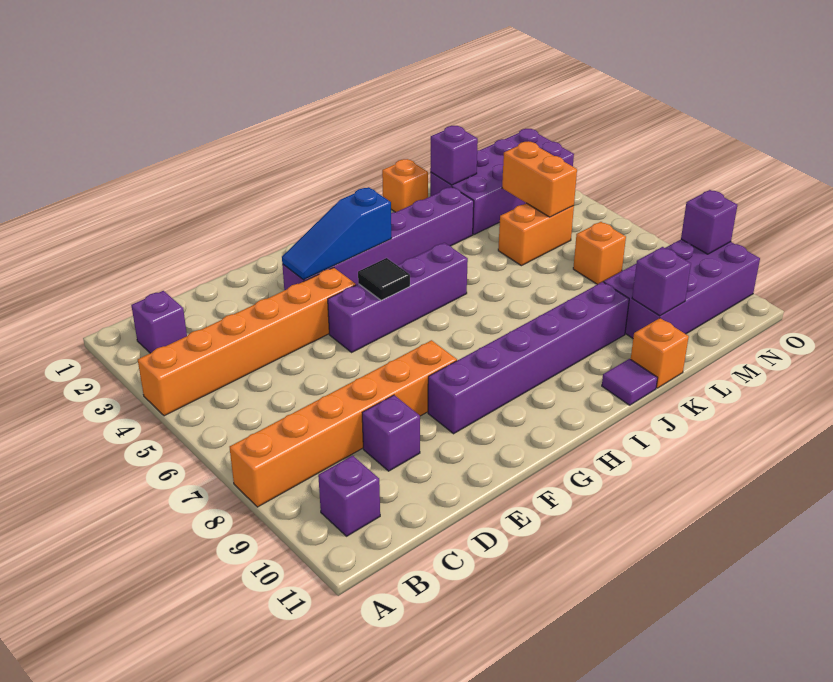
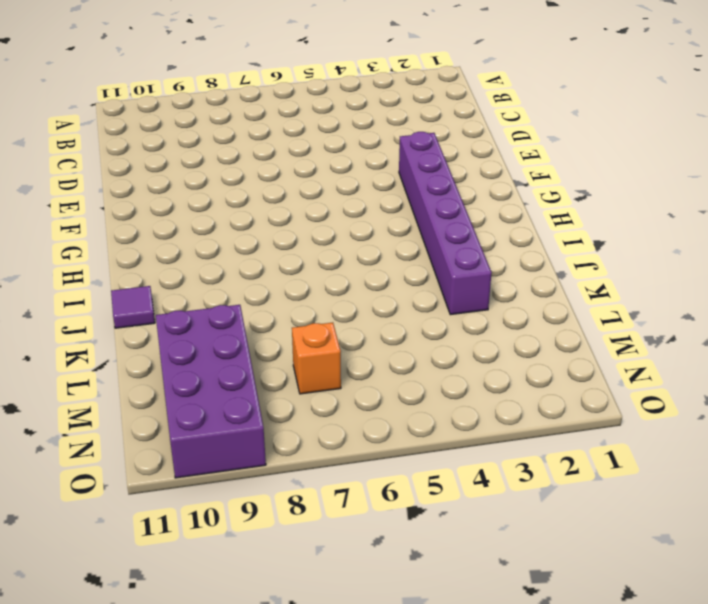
none -> orange 1x6 brick [138,268,356,416]
none -> orange 1x6 brick [230,340,457,507]
none -> purple 1x1 brick [131,291,187,353]

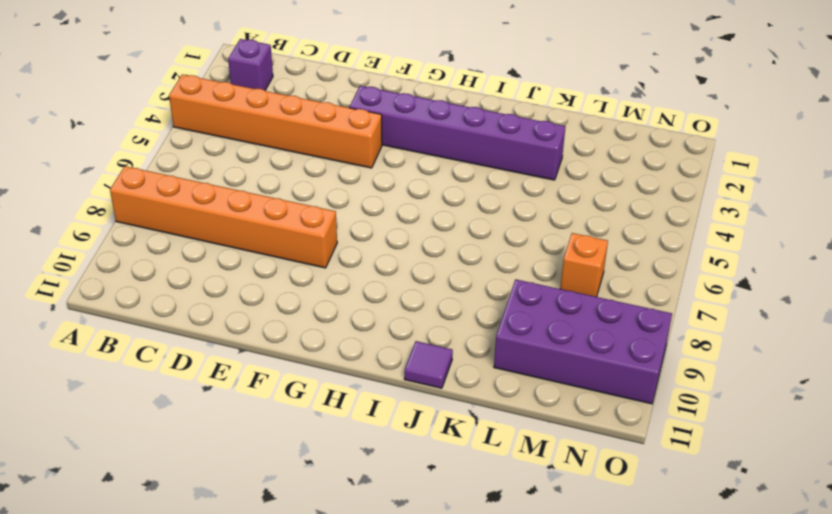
none -> purple 1x1 brick [318,456,380,536]
none -> purple 1x1 brick [362,395,420,471]
none -> purple 1x4 brick [328,243,468,352]

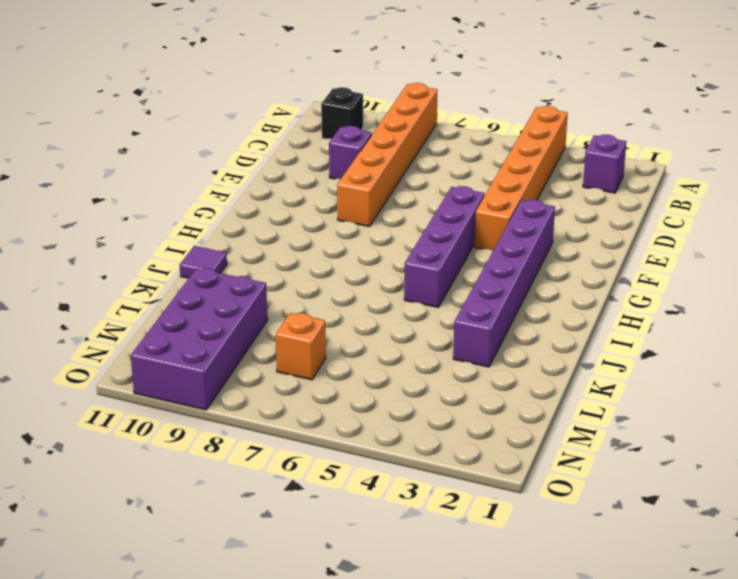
black 1x1 brick [321,87,363,139] -> purple 1x1 brick [318,456,380,536]
none -> purple 1x6 brick [428,282,629,434]
none -> orange 1x1 brick [382,159,428,212]
none -> orange 1x1 brick [631,318,689,388]

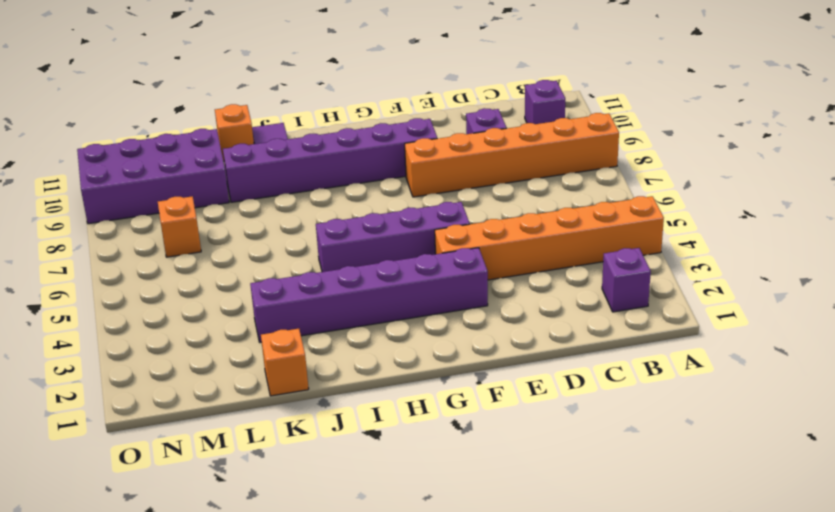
none -> purple 2x4 brick [430,129,574,235]
none -> orange 1x2 brick [498,203,574,266]
none -> blue 1x3 slope [282,187,391,280]

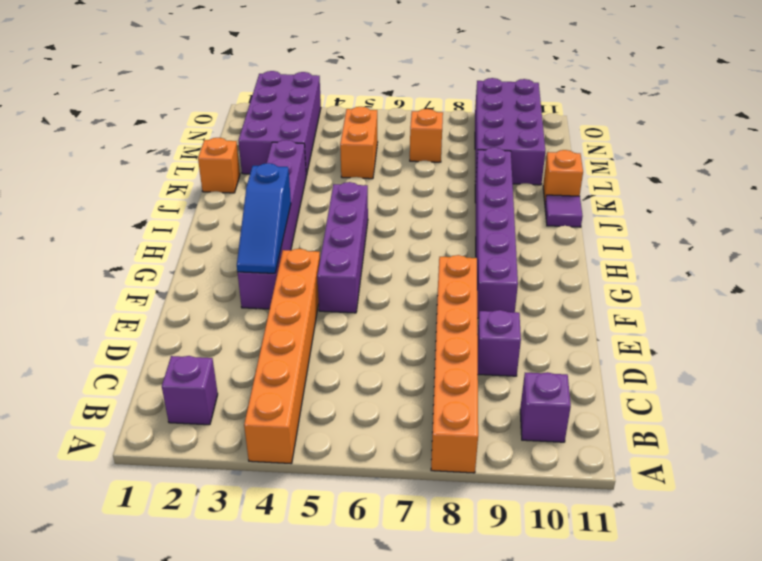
none -> black 1x1 tile [358,258,410,300]
none -> purple 1x1 brick [430,126,478,185]
none -> purple 1x1 brick [632,247,691,316]

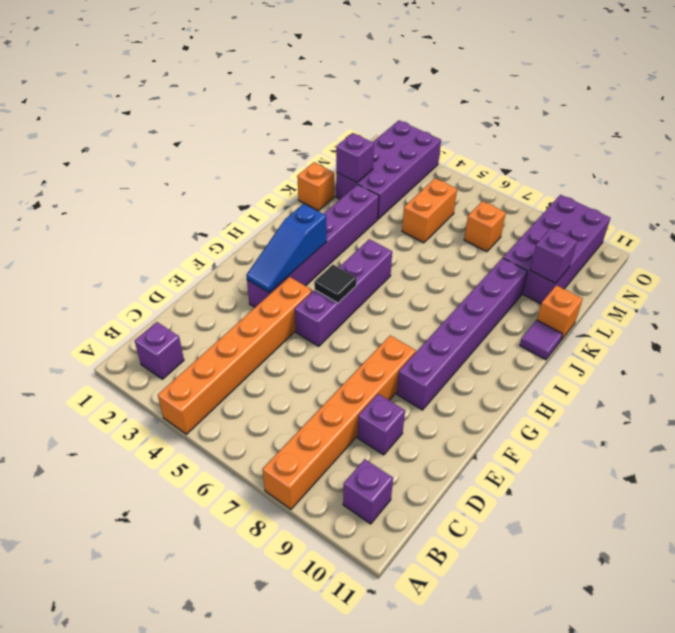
none -> orange 1x2 brick [502,142,577,217]
none -> purple 1x1 brick [681,190,737,254]

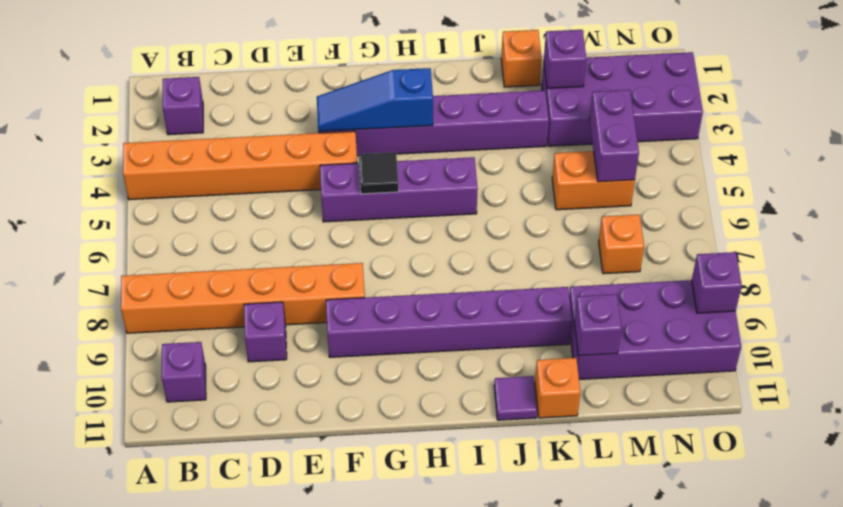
purple 1x2 brick [590,90,639,182] -> orange 1x2 brick [502,142,577,217]

